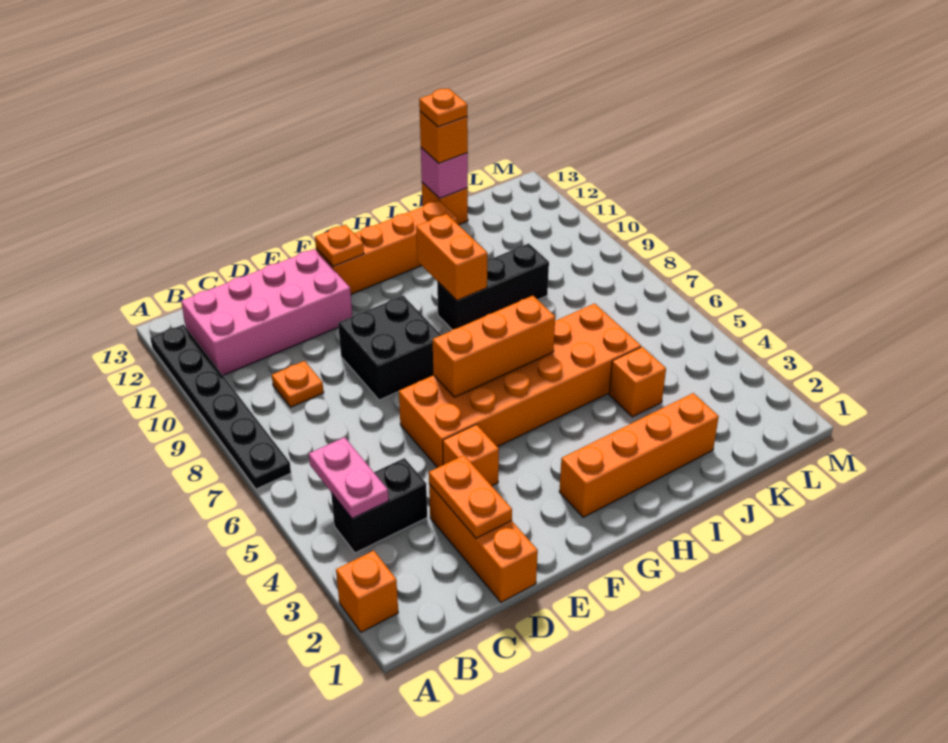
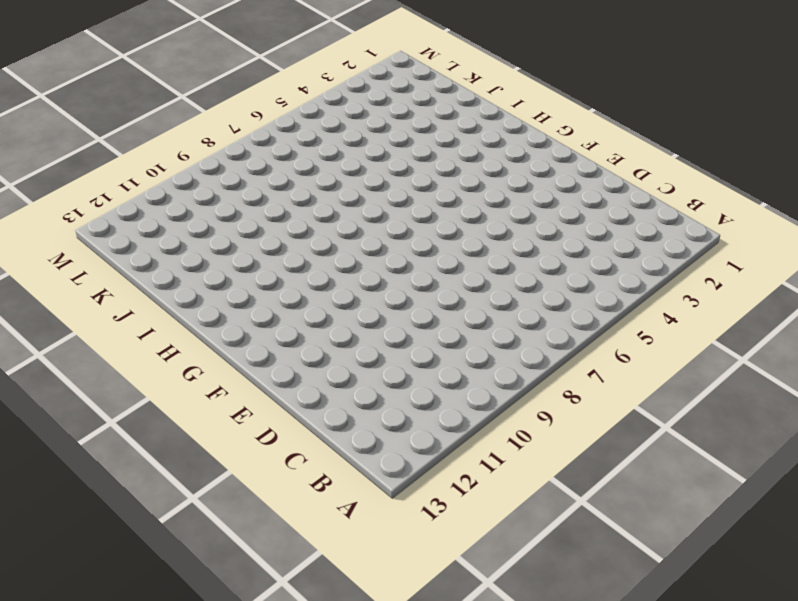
none -> orange 1x1 brick [336,551,398,632]
none -> black 1x6 plate [150,325,291,489]
none -> black 1x2 brick [331,458,427,553]

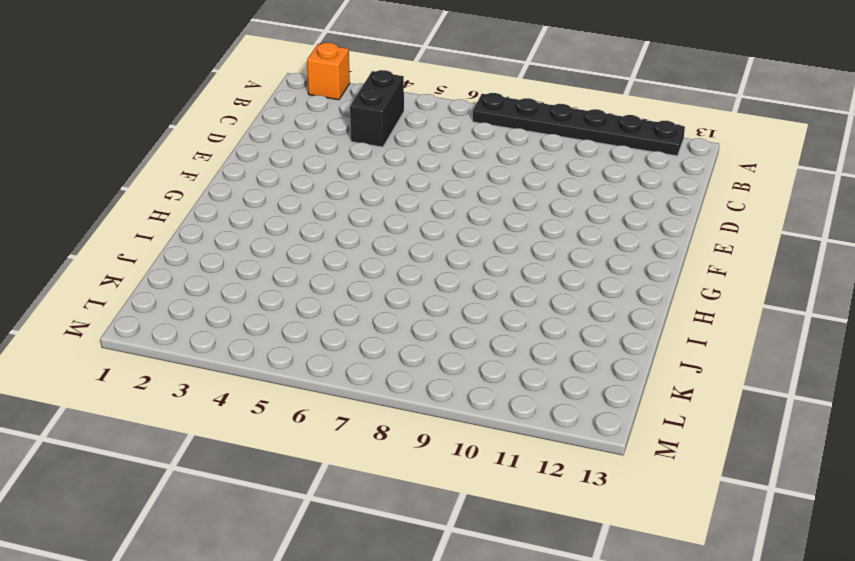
none -> pink 2x4 brick [181,249,352,375]
none -> orange 1x1 plate [272,361,324,407]
none -> orange 1x3 brick [429,484,538,602]

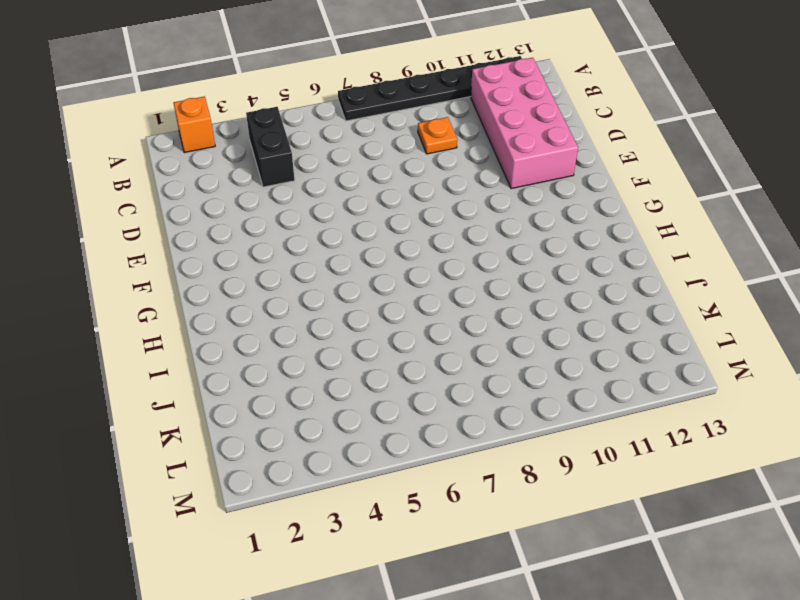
none -> orange 1x3 brick [429,484,538,602]
none -> orange 1x1 brick [443,424,499,486]
none -> orange 2x6 brick [399,303,641,468]

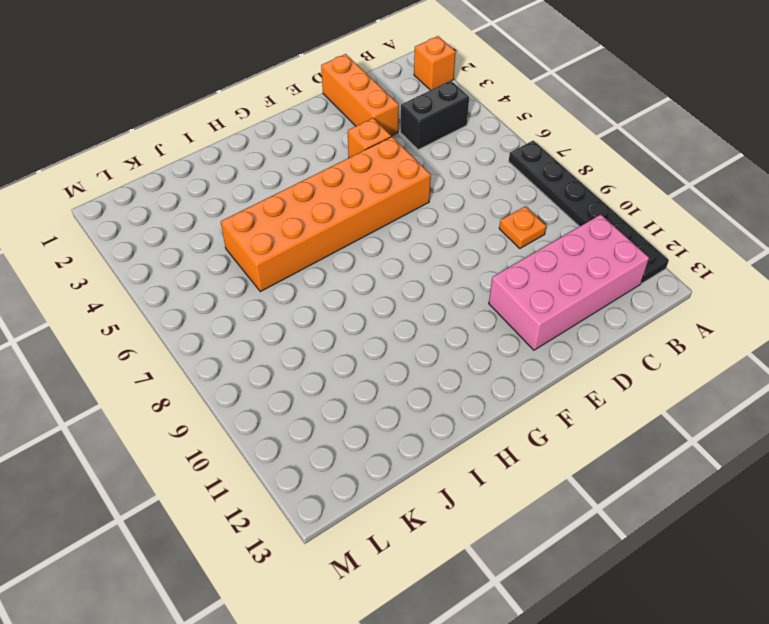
none -> black 2x2 brick [338,296,441,400]
none -> orange 1x4 brick [316,200,457,294]
none -> orange 1x4 brick [559,393,719,517]

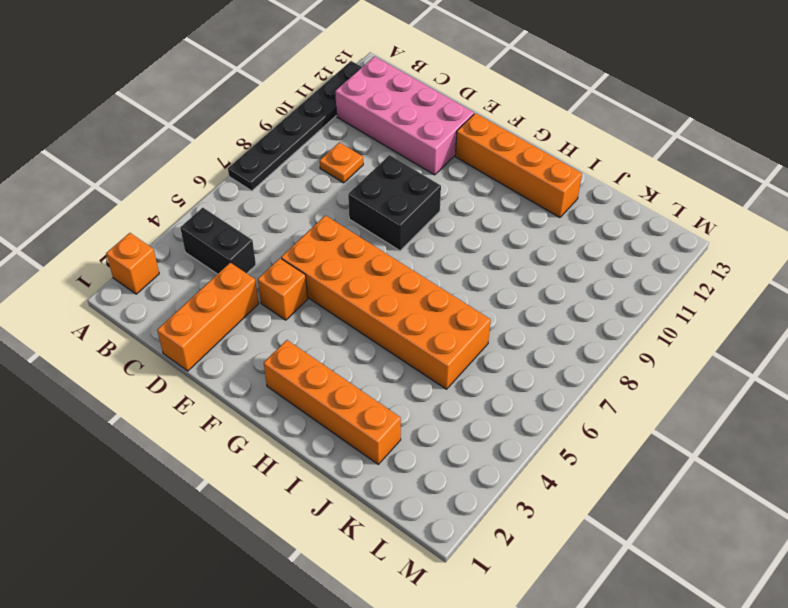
none -> black 1x3 brick [437,243,549,330]
none -> orange 1x1 brick [609,347,666,417]
none -> orange 1x1 brick [422,183,468,225]

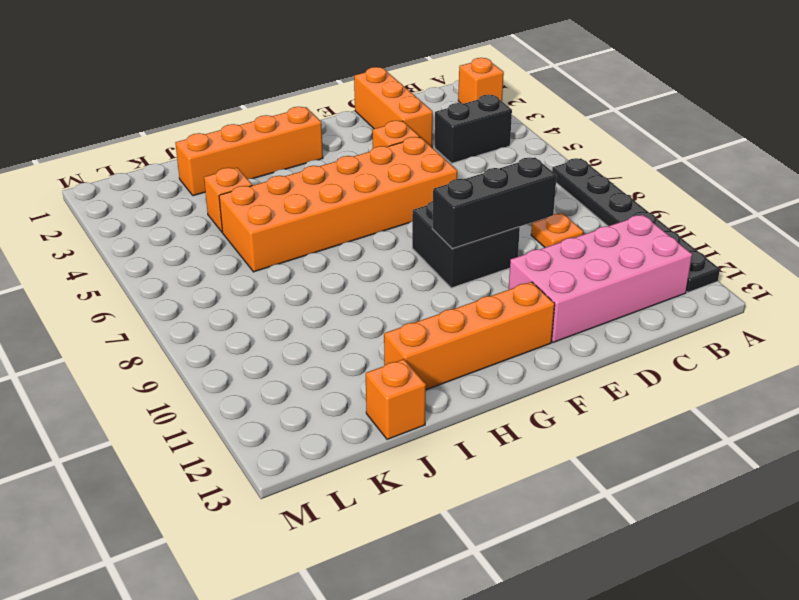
black 1x3 brick [432,157,557,249] -> black 1x3 brick moved to [437,243,549,330]
none -> pink 1x2 plate [309,437,389,519]
none -> orange 1x2 plate [429,455,512,538]
none -> orange 1x3 brick [433,296,555,397]

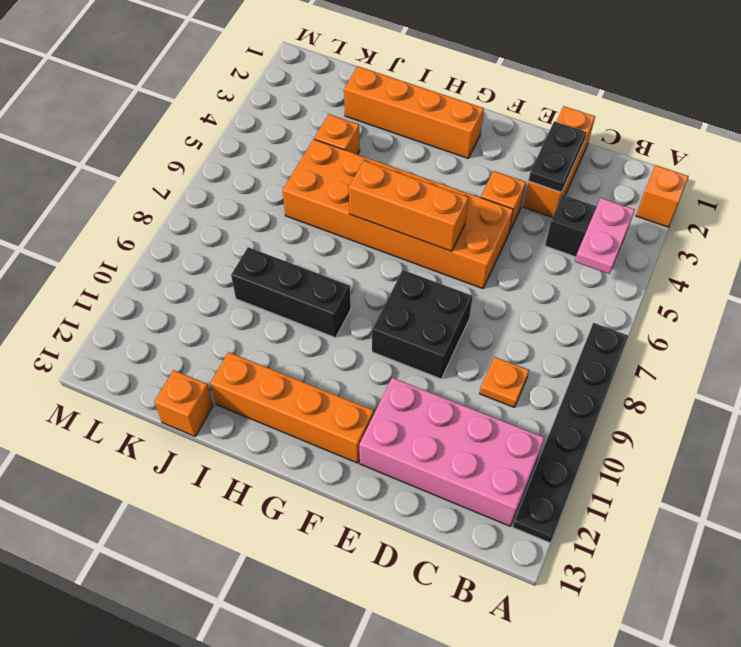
black 1x2 plate [529,121,587,192] -> orange 1x2 plate [429,455,512,538]
none -> orange 1x1 plate [315,225,364,266]
none -> orange 1x2 brick [416,214,487,300]
none -> pink 1x1 brick [421,148,468,198]

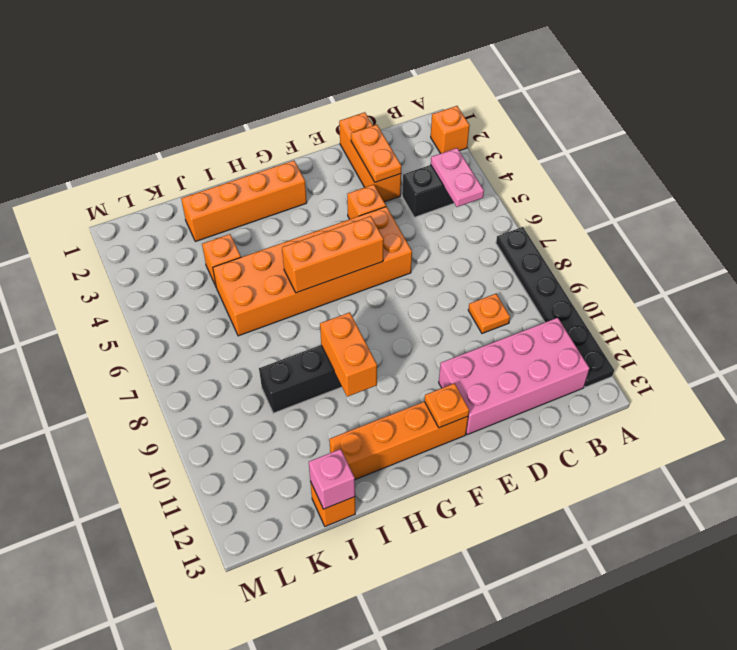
none -> black 2x2 brick [338,296,441,400]
none -> orange 1x1 brick [420,111,468,163]
none -> orange 1x1 plate [419,88,467,127]

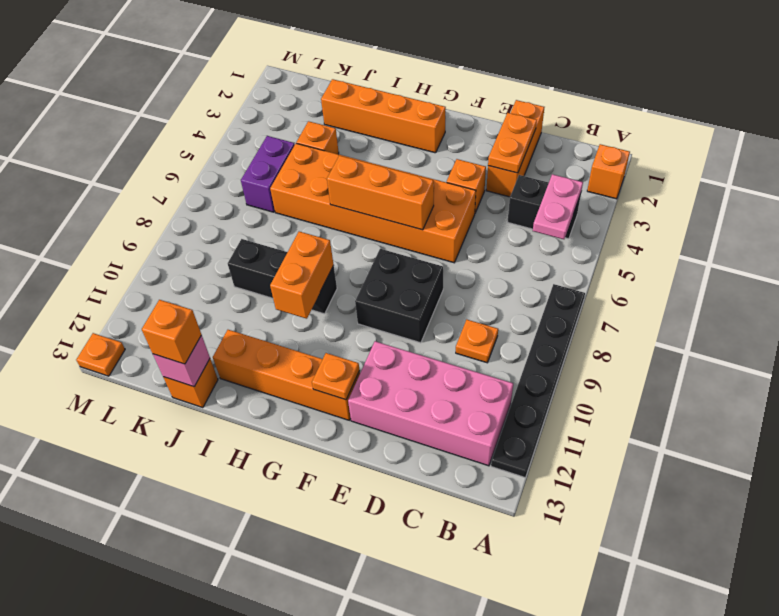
purple 1x2 brick [241,136,295,212] -> none
orange 1x1 plate [76,333,125,376] -> orange 1x1 plate moved to [419,88,467,127]

